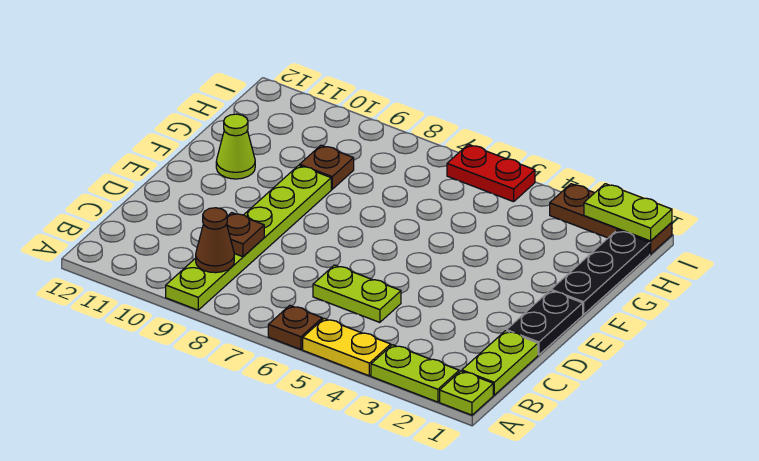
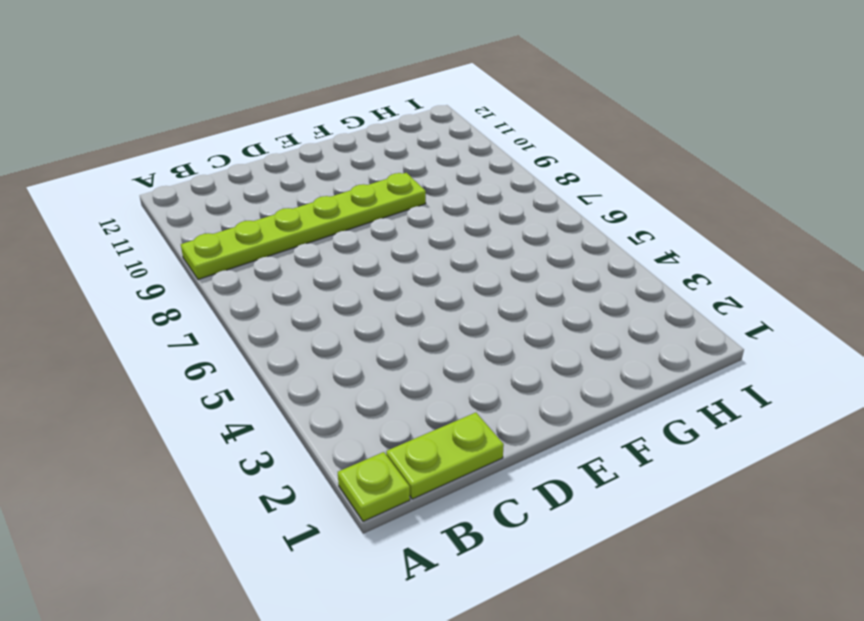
none -> lime 1x2 plate [371,345,459,402]
none -> yellow 1x2 plate [303,319,391,376]
none -> brown 1x1 plate [268,305,322,350]

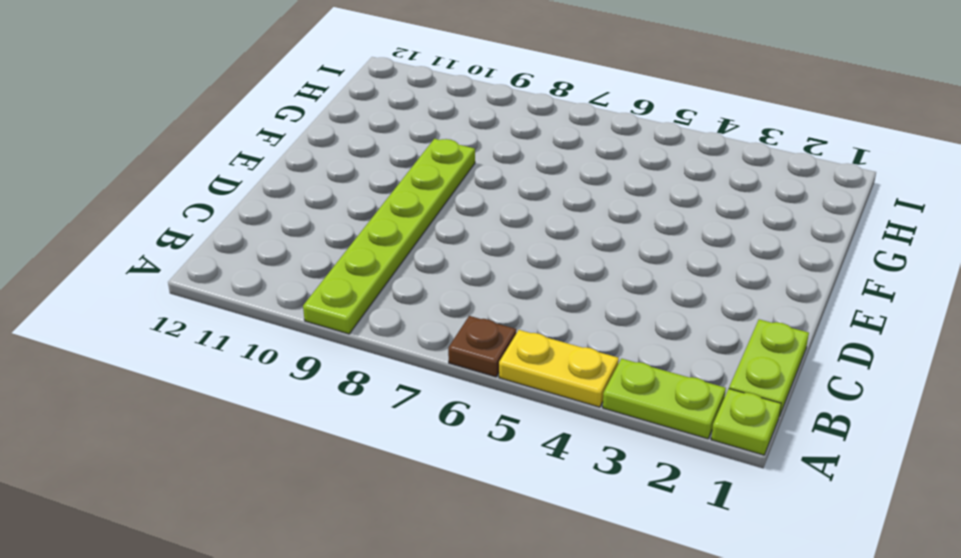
none -> lime 1x2 plate [313,265,401,322]
none -> black 1x2 plate [507,291,583,355]
none -> black 1x3 plate [551,230,650,314]

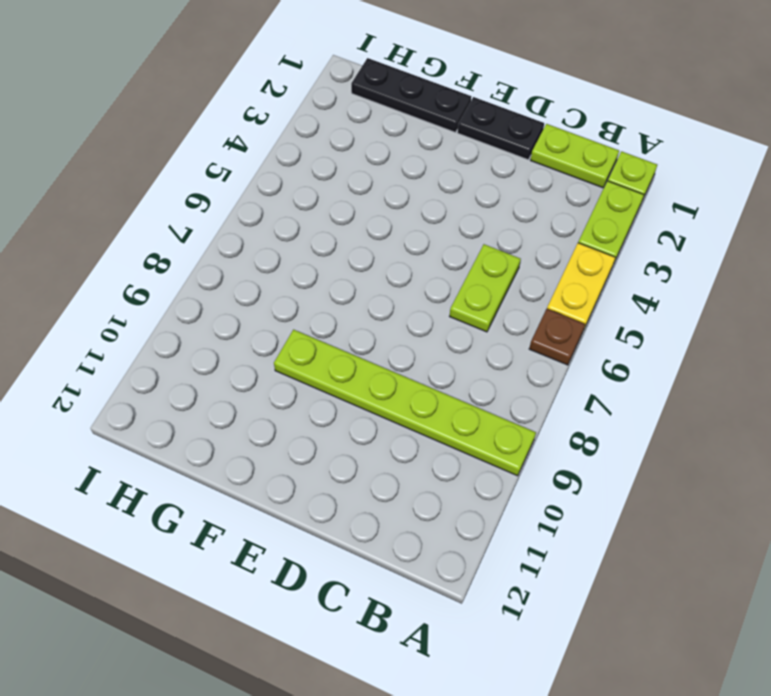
none -> lime 1x1 cone [216,114,255,179]
none -> brown 1x1 plate [300,145,354,189]
none -> brown 1x3 plate [550,184,672,254]

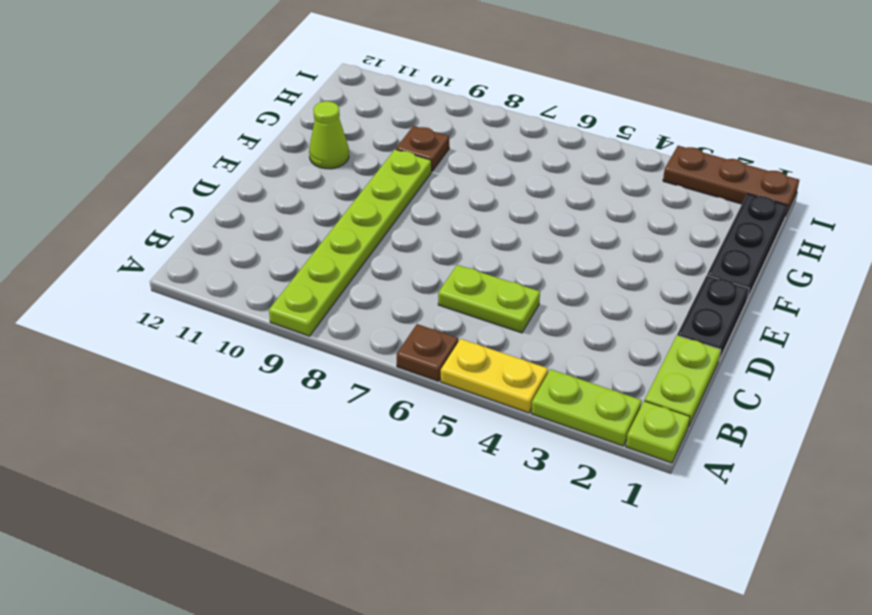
none -> red 1x2 plate [447,144,535,202]
none -> brown 1x1 cone [196,208,234,273]
none -> brown 1x1 plate [227,213,264,257]

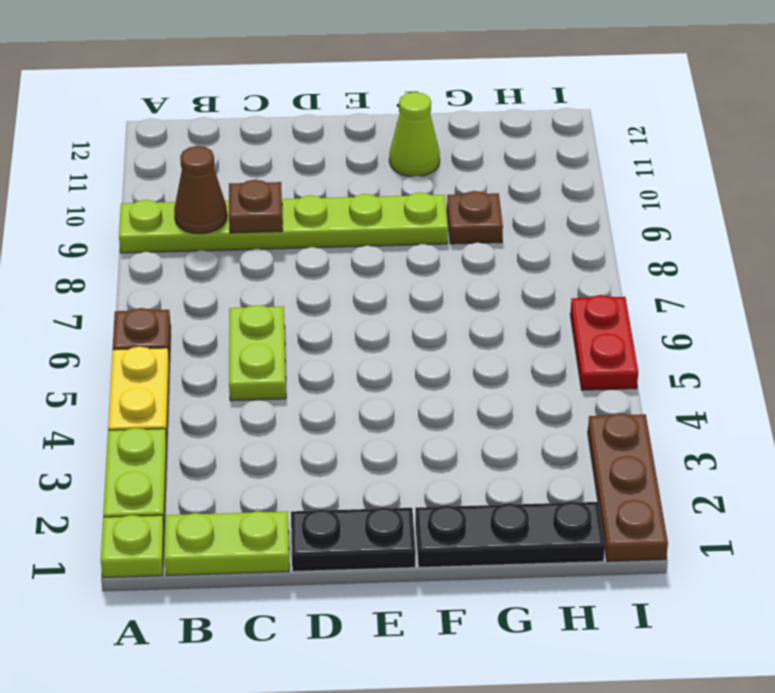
none -> lime 1x2 plate [584,184,672,241]

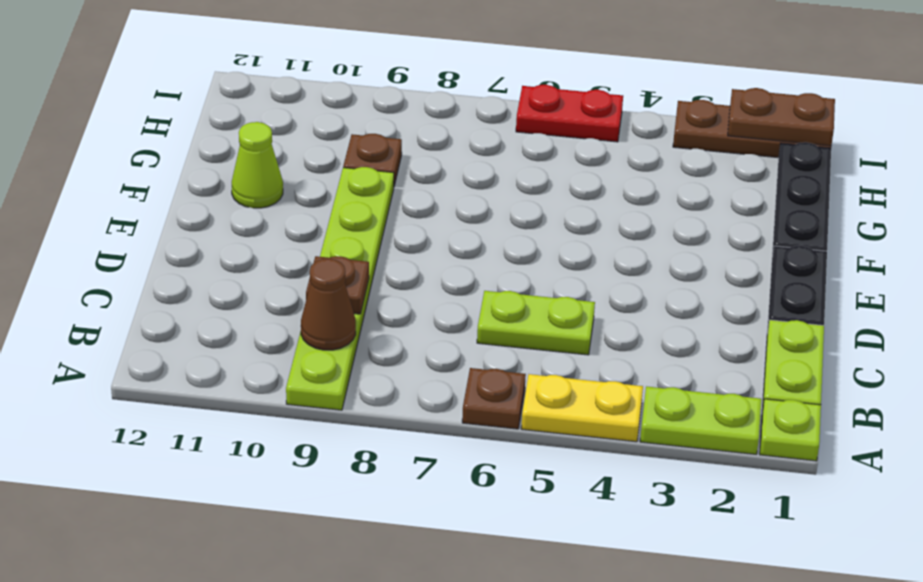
brown 1x2 plate [728,88,835,146] -> lime 1x2 plate [584,184,672,241]

